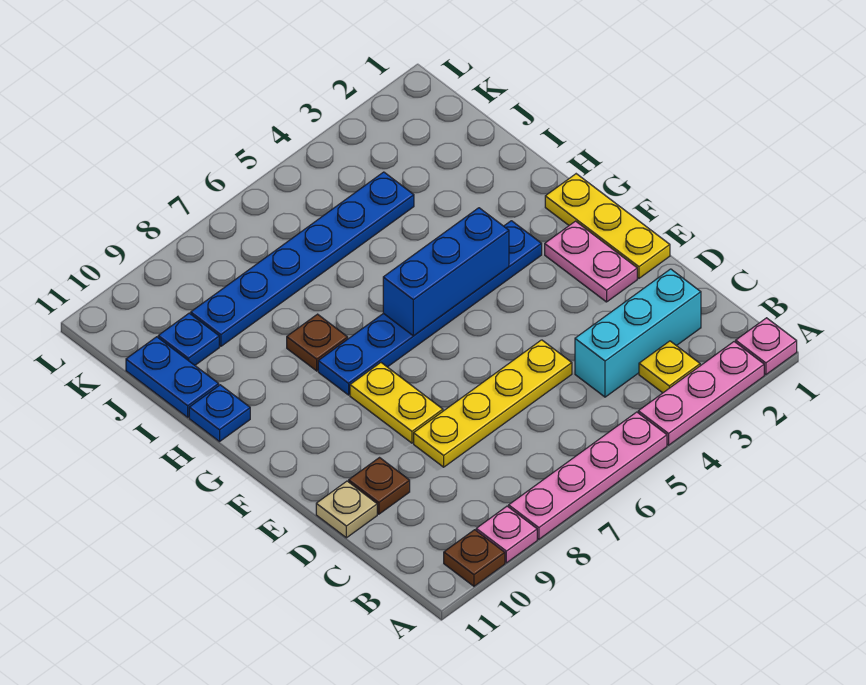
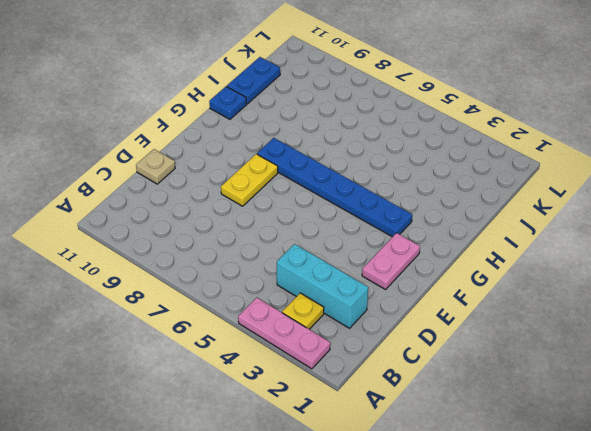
none -> pink 1x1 plate [736,318,797,375]
none -> pink 1x4 plate [509,412,667,539]
none -> pink 1x1 plate [476,506,537,563]

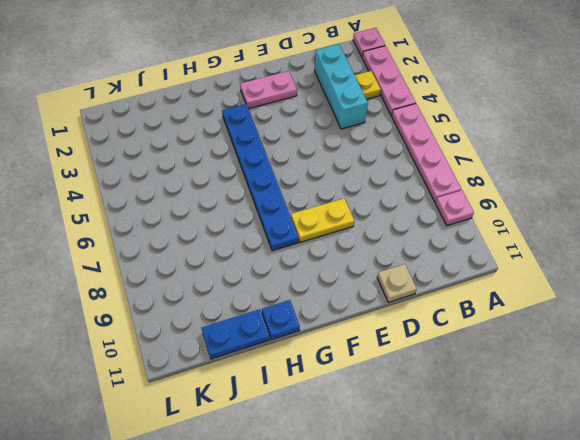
none -> brown 1x1 plate [444,530,505,586]
none -> yellow 1x4 plate [414,340,572,467]
none -> brown 1x1 plate [349,458,410,514]

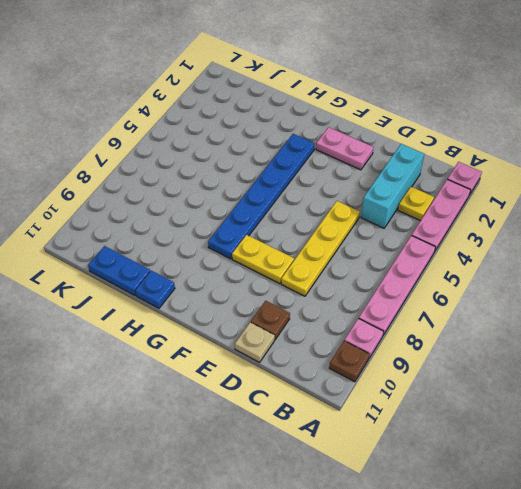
none -> yellow 1x3 plate [545,174,670,278]
none -> brown 1x1 plate [287,314,348,371]
none -> blue 1x6 plate [191,172,414,346]

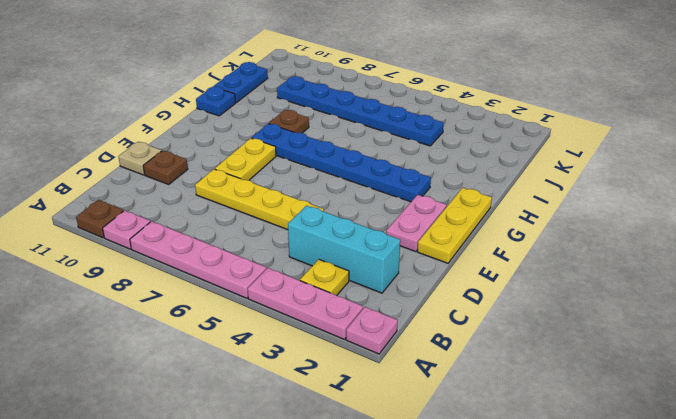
none -> blue 1x1 plate [158,313,219,365]
none -> blue 1x3 brick [383,208,509,336]

